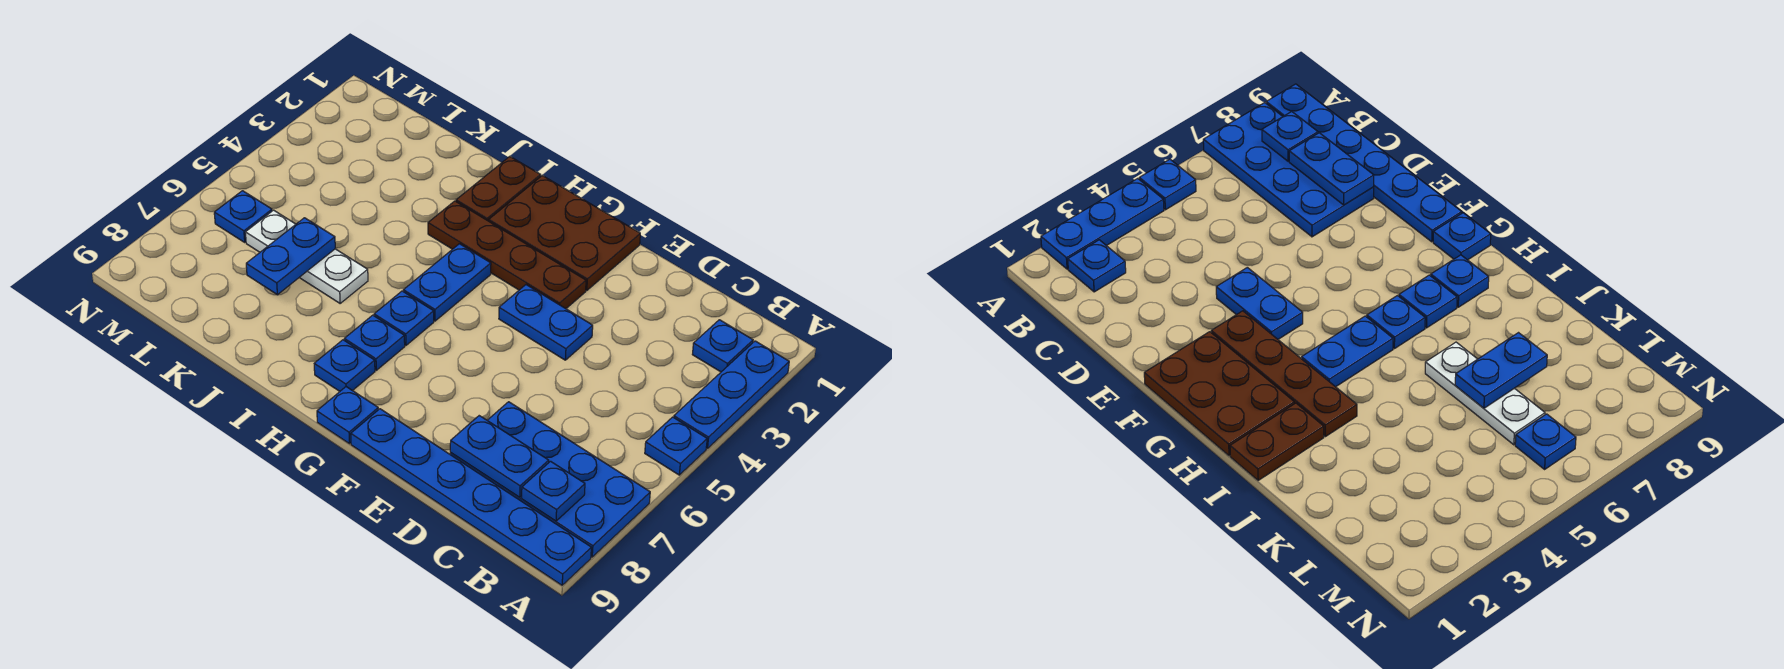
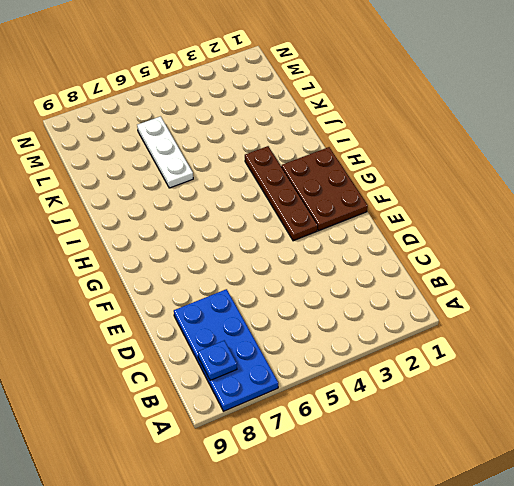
none -> blue 1x3 plate [674,341,789,449]
none -> blue 1x1 plate [645,417,707,475]
none -> blue 1x6 plate [351,409,591,585]

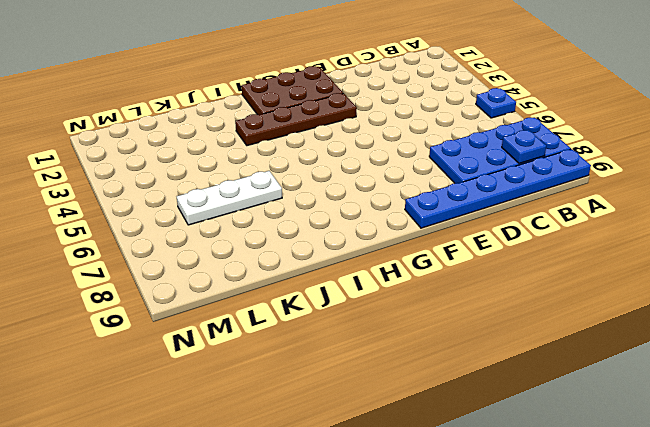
none -> blue 1x3 plate [674,341,789,449]
none -> blue 1x1 plate [692,320,753,372]
none -> blue 1x2 plate [499,285,593,360]

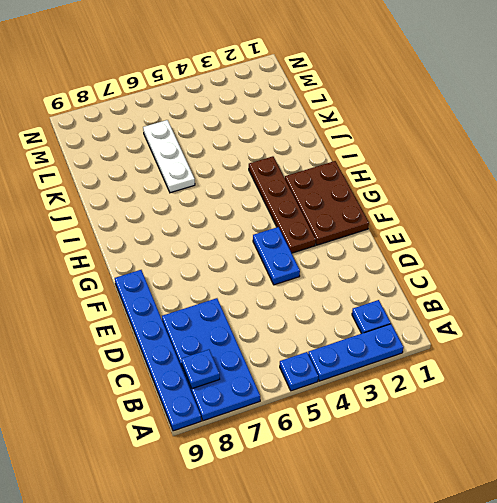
none -> blue 1x1 plate [317,387,378,444]
none -> blue 1x2 plate [403,244,491,321]
none -> blue 1x1 plate [374,291,434,345]

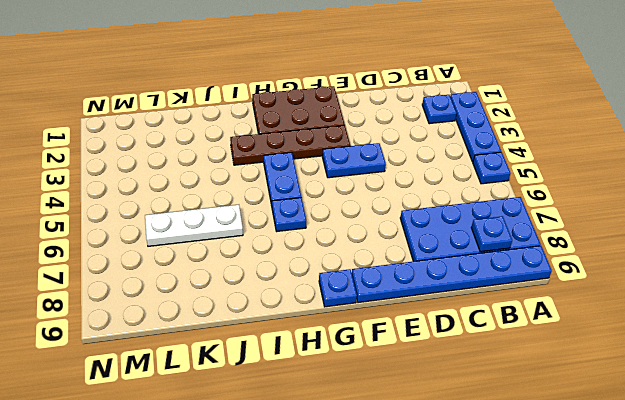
none -> blue 1x1 plate [344,315,405,370]
none -> blue 1x1 plate [314,340,375,391]
none -> brown 1x2 plate [456,156,541,221]

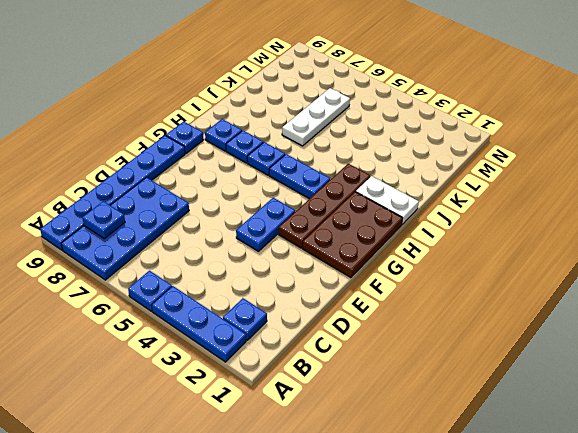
white 1x2 plate [356,176,419,224] -> brown 1x2 plate [456,156,541,221]
none -> blue 1x1 plate [214,191,272,242]
none -> blue 1x2 plate [450,416,549,498]
none -> blue 1x2 plate [246,218,335,295]

